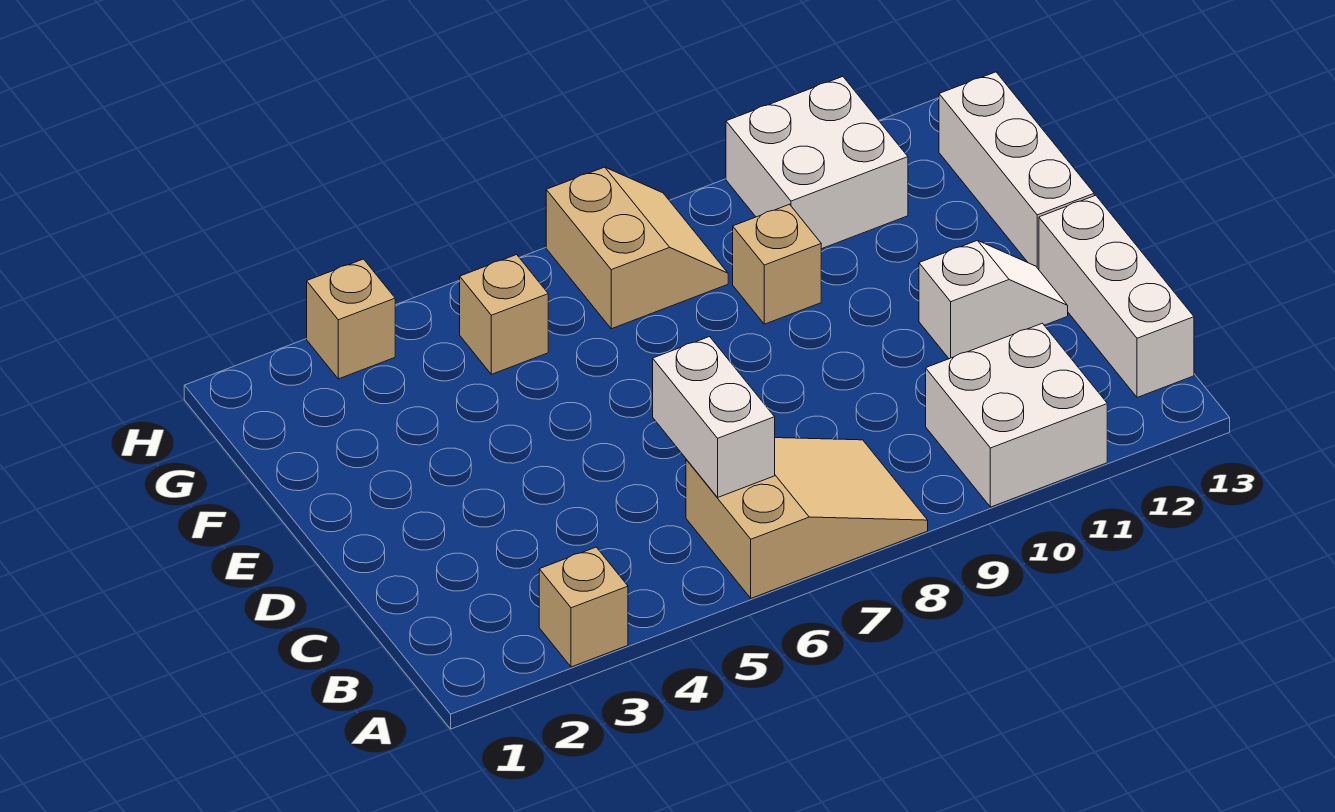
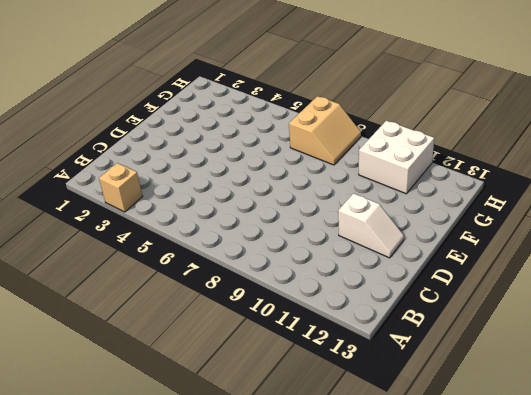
none -> tan 2x3 slope [686,438,928,598]
none -> white 2x2 brick [926,323,1107,507]
none -> white 1x3 brick [1039,195,1194,397]

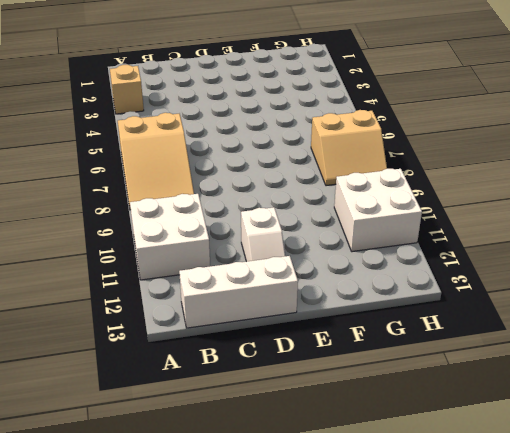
none -> white 1x3 brick [939,72,1094,269]
none -> tan 1x1 brick [733,204,821,324]
none -> tan 1x1 brick [460,255,548,374]

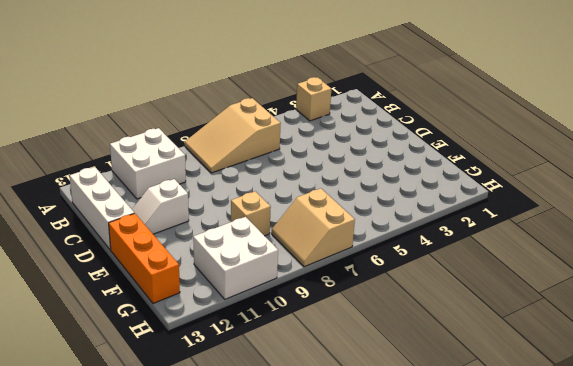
orange 1x3 brick [109,213,180,303] -> white 1x3 brick [939,72,1094,269]
none -> tan 1x1 brick [460,255,548,374]
none -> tan 1x1 brick [307,259,395,379]
none -> white 1x2 brick [653,337,775,498]

